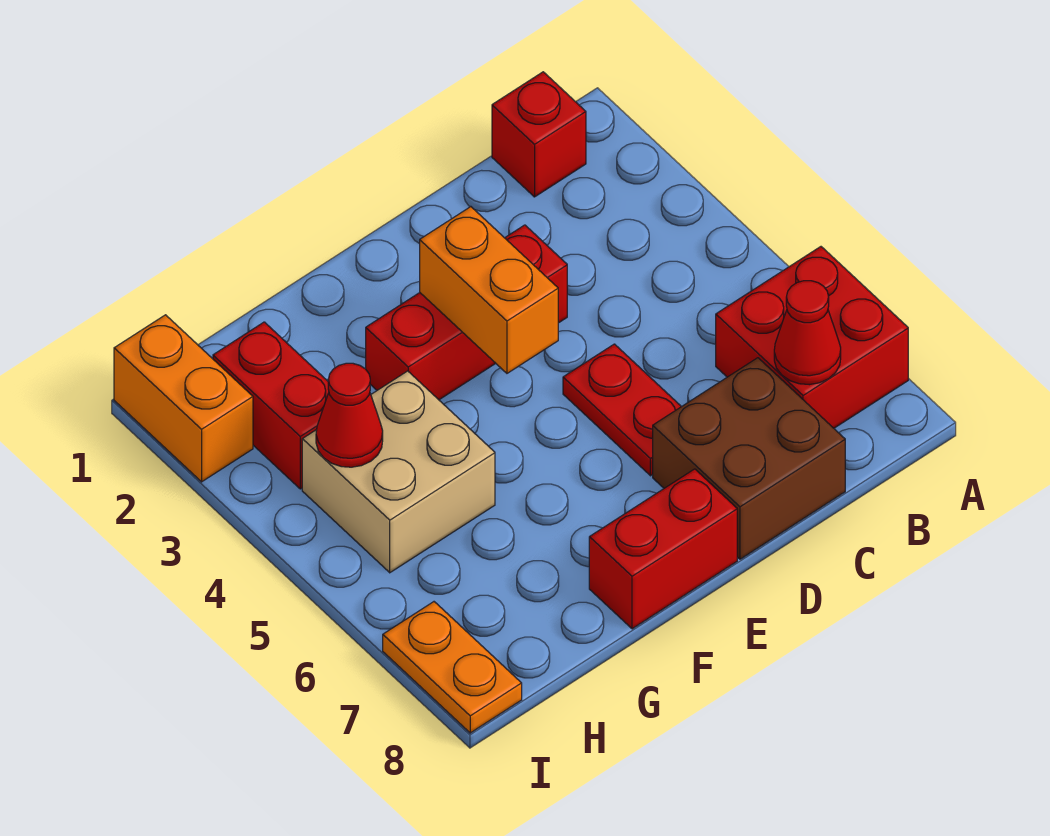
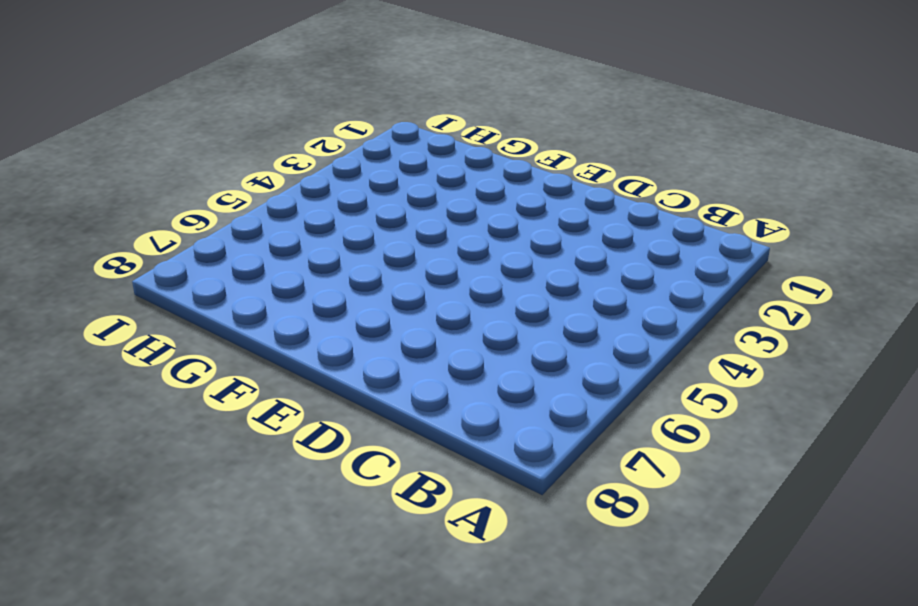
none -> red 2x2 brick [716,247,908,428]
none -> red 1x1 brick [492,72,586,197]
none -> brown 2x2 brick [653,358,845,559]

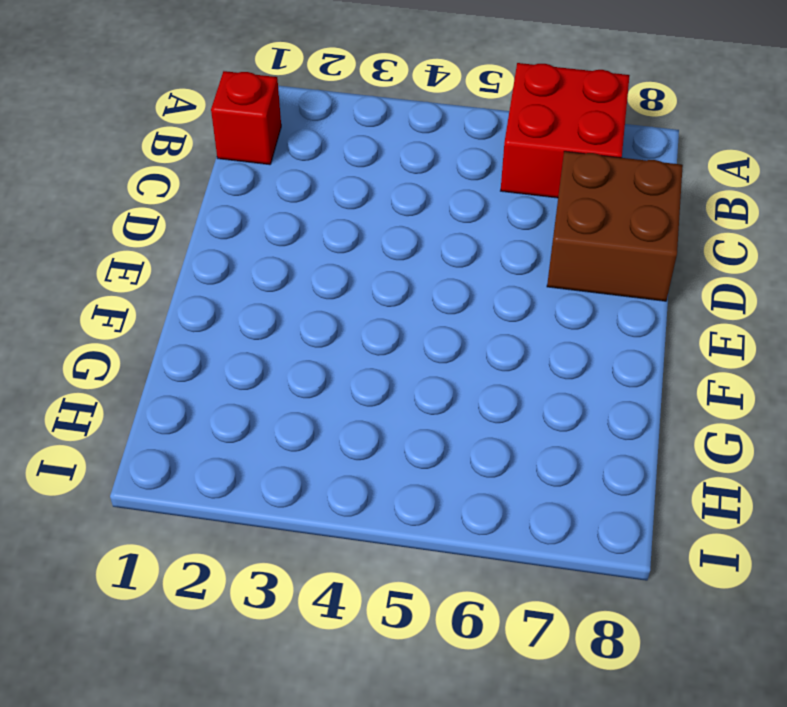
none -> red 1x3 brick [366,225,567,400]
none -> red 1x2 plate [563,344,681,476]
none -> red 1x2 brick [589,469,737,629]

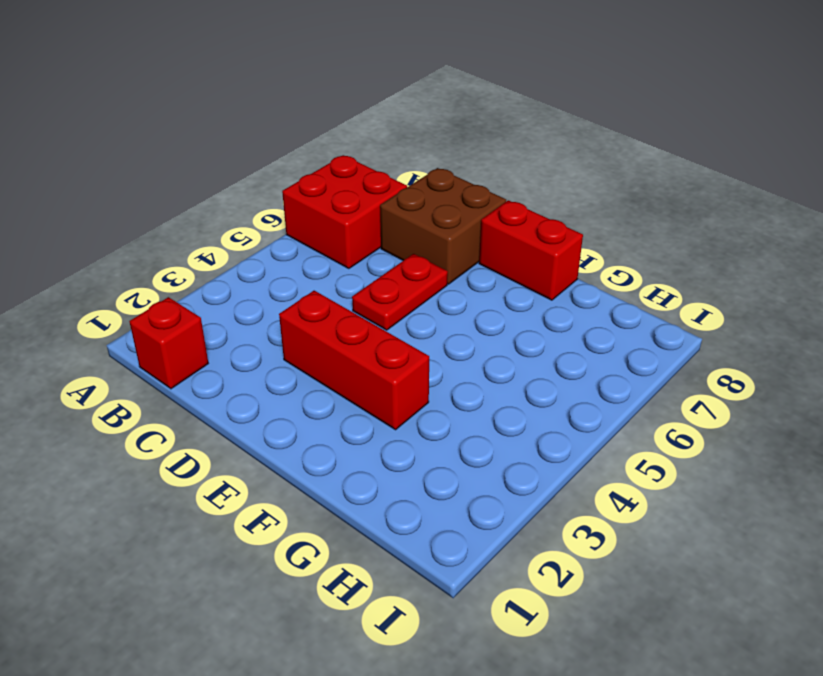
none -> tan 2x2 brick [302,371,495,573]
none -> red 1x2 brick [213,322,329,489]
none -> orange 1x2 brick [114,315,253,482]

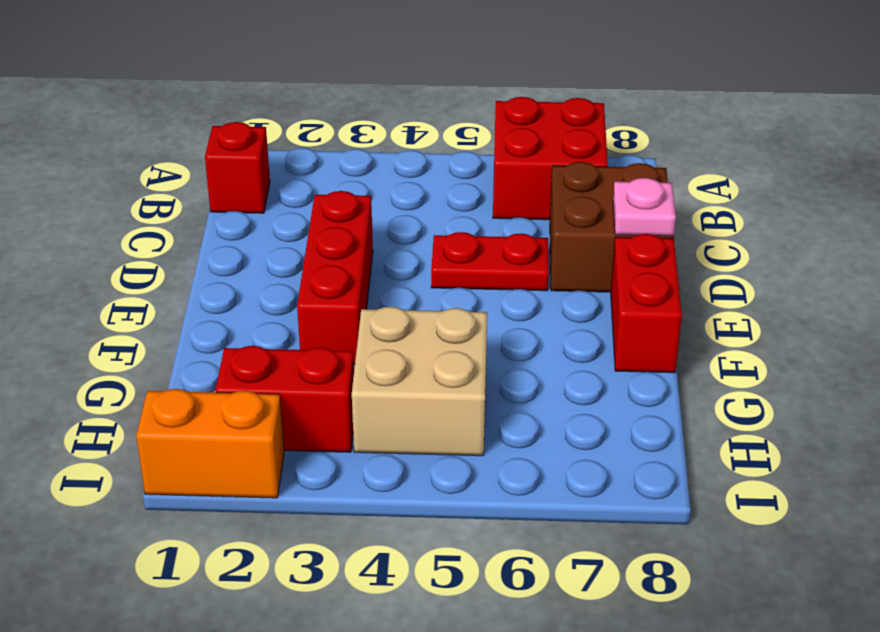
pink 1x1 plate [613,178,676,236] -> none
none -> orange 1x2 plate [383,602,522,733]
none -> red 1x1 cone [774,281,841,385]
none -> orange 1x2 brick [420,207,558,373]

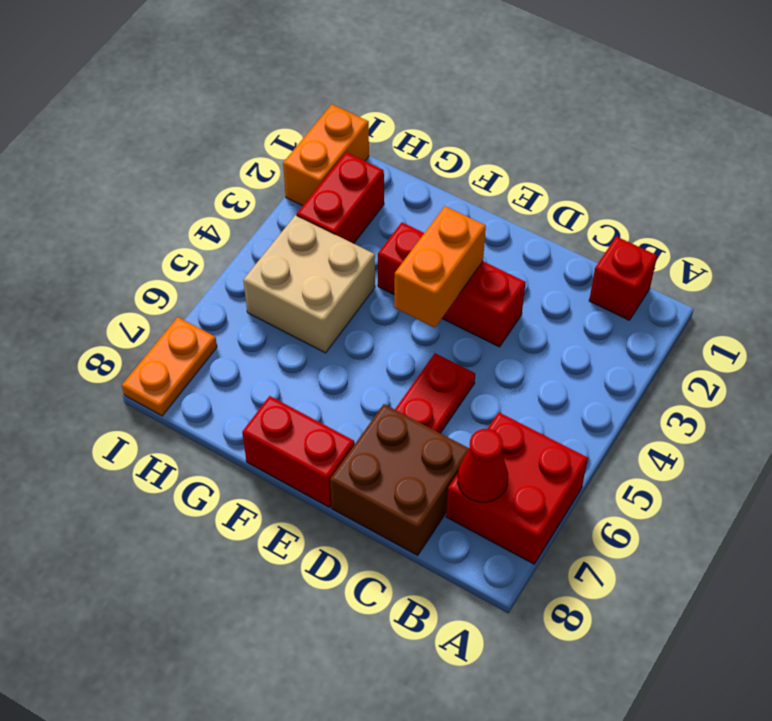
none -> red 1x1 cone [316,363,383,467]

